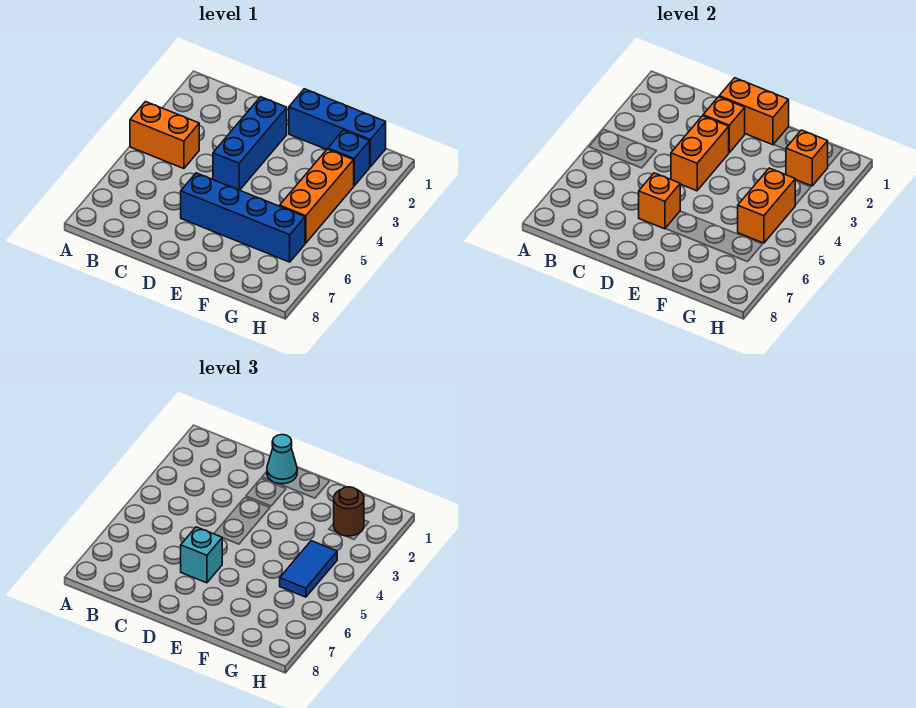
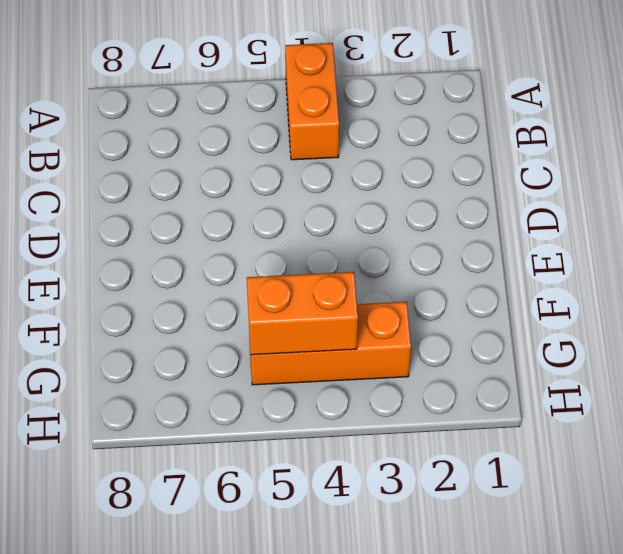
none -> blue 1x3 brick [213,97,287,190]
none -> blue 1x4 brick [181,173,305,262]
none -> blue 1x3 brick [289,89,386,167]

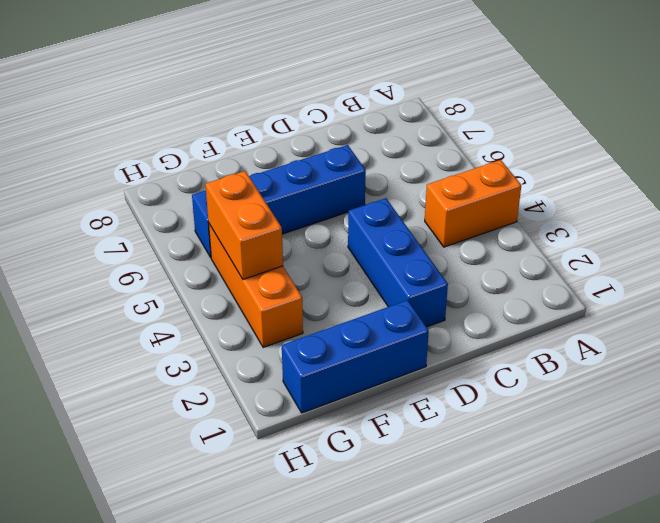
none -> blue 1x1 brick [328,130,370,186]
none -> orange 1x2 brick [719,78,789,145]
none -> orange 1x1 brick [703,97,745,152]

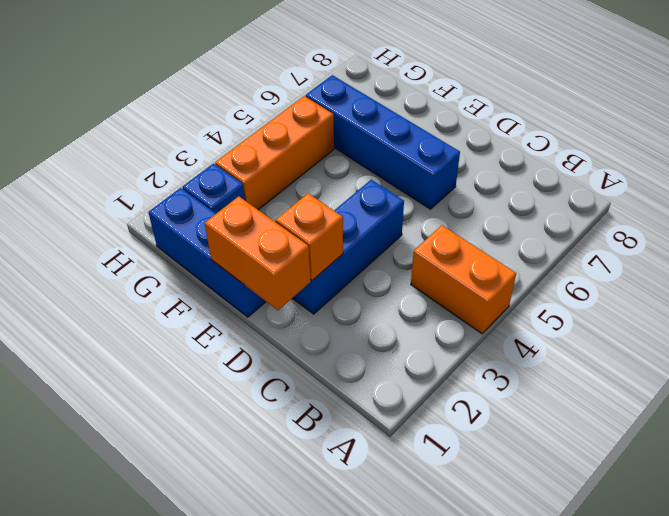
none -> orange 1x2 brick [671,116,729,191]
none -> orange 1x1 brick [639,173,680,229]
none -> orange 1x1 brick [786,130,828,186]

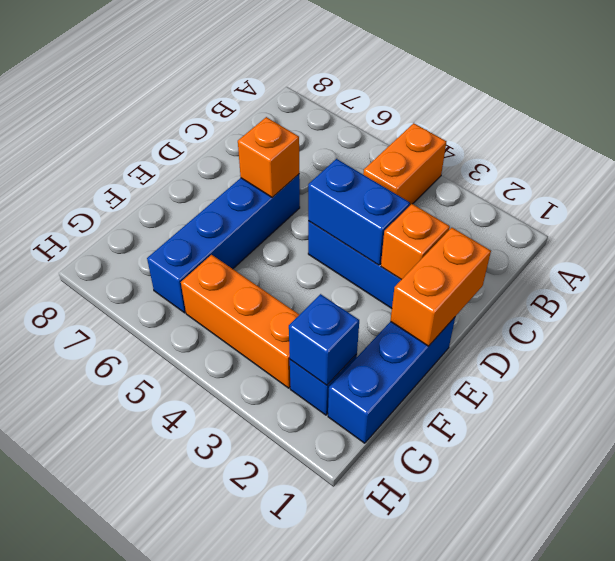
blue 1x2 brick [308,159,410,265] -> orange 1x2 brick [671,116,729,191]
blue 1x1 brick [289,294,359,385] -> orange 1x1 brick [786,130,828,186]
none -> orange 1x2 brick [738,168,795,243]
none -> cyan 1x1 cone [267,435,297,484]
none -> cyan 1x1 brick [181,527,222,583]

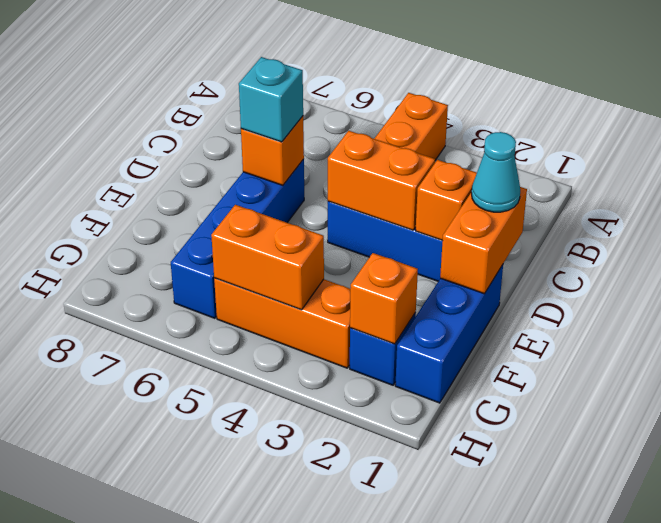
none -> brown 1x1 round brick [334,487,364,536]
none -> blue 1x2 tile [280,541,337,597]

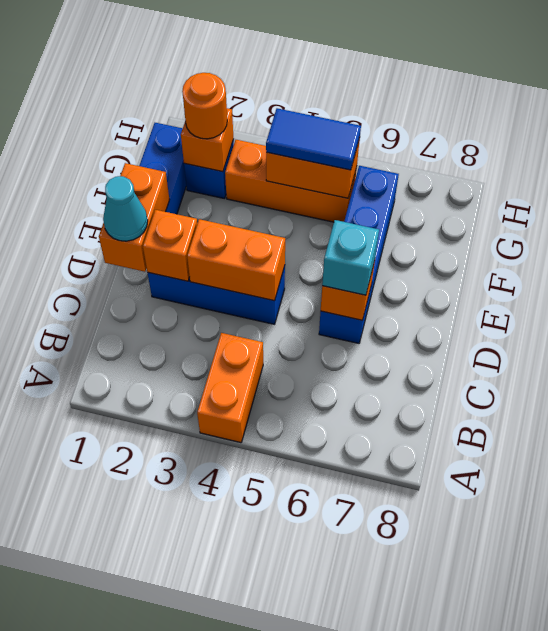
orange 1x1 round brick [182,73,227,139] -> brown 1x1 round brick [334,487,364,536]

